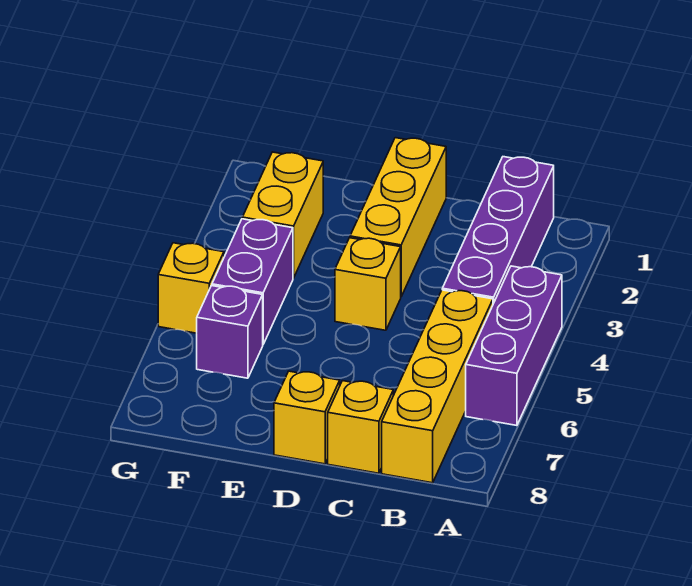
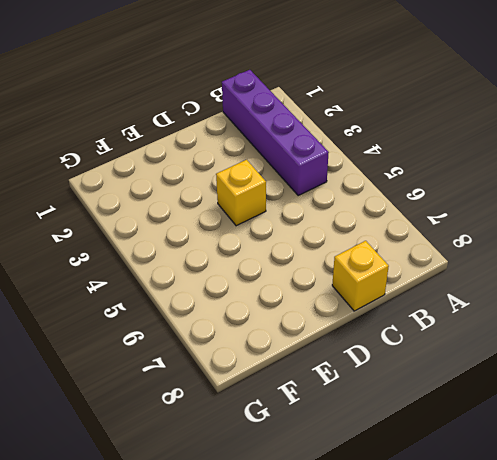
none -> purple 1x3 brick [466,266,562,426]
none -> yellow 1x4 brick [382,290,493,483]

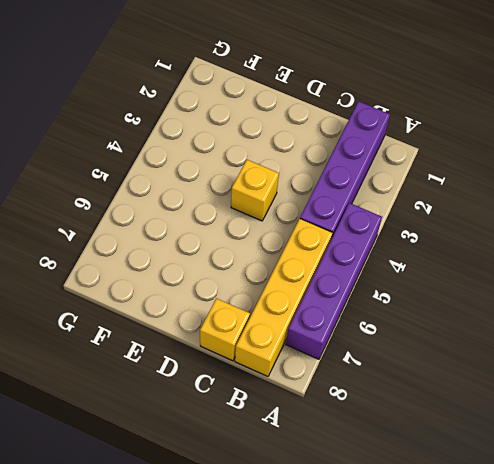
purple 1x4 brick [286,203,382,359] -> purple 1x3 brick [466,266,562,426]
none -> yellow 1x3 brick [350,138,446,296]
none -> yellow 1x1 brick [274,371,340,464]

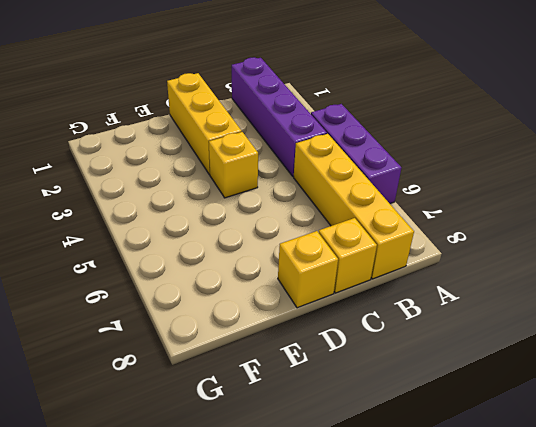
none -> yellow 1x2 brick [242,152,323,278]
none -> purple 1x2 brick [212,219,293,344]

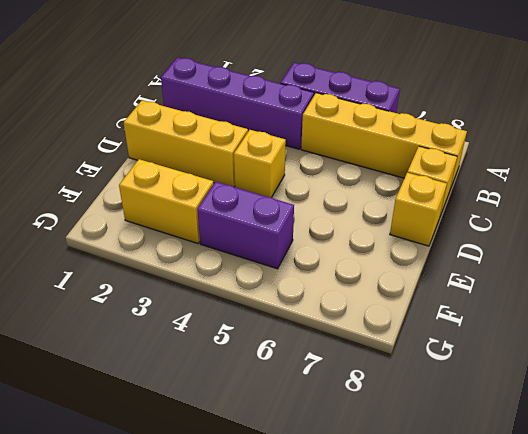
none -> purple 1x1 brick [197,286,263,378]
none -> yellow 1x1 brick [158,243,224,333]

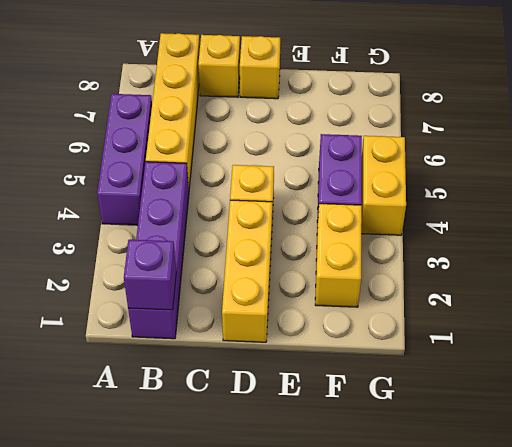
purple 1x1 brick [124,240,176,310] -> purple 1x1 brick moved to [197,286,263,378]
yellow 1x2 brick [361,136,406,235] -> yellow 1x1 brick [158,243,224,333]

